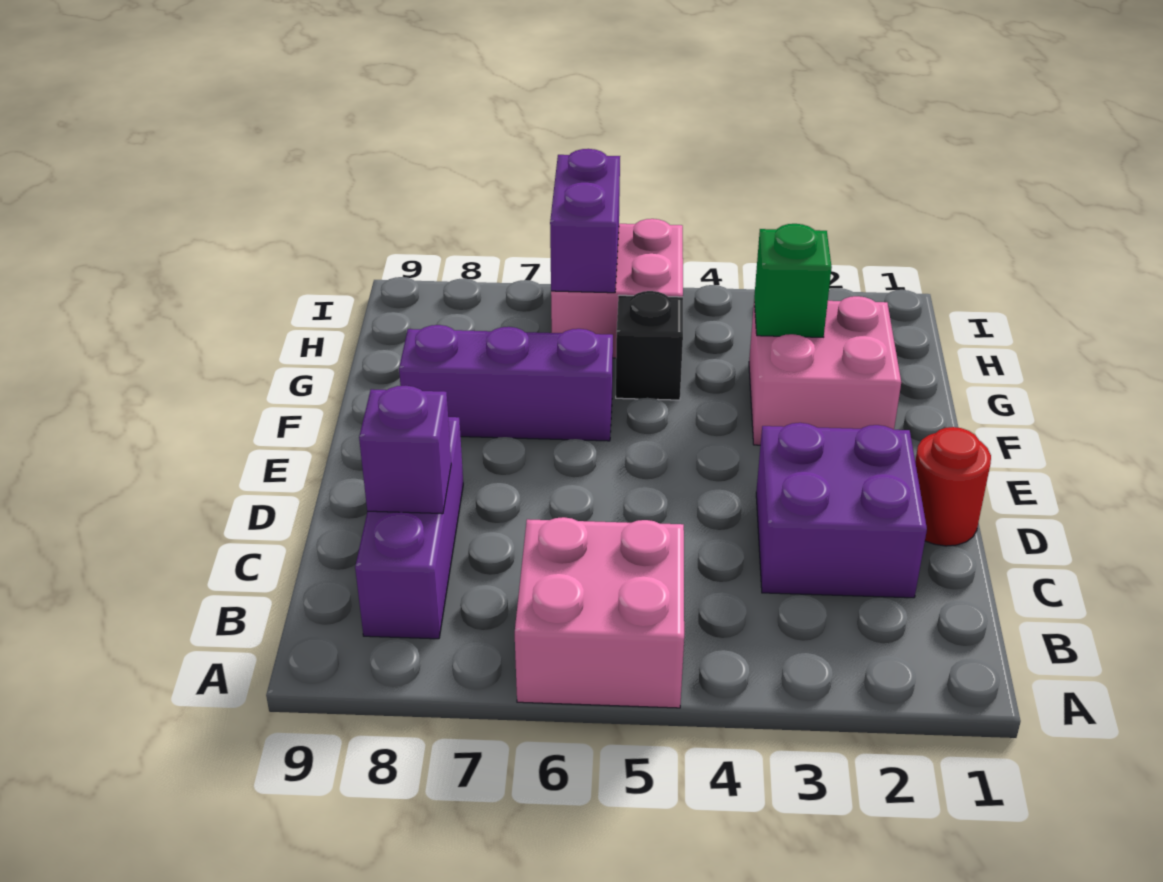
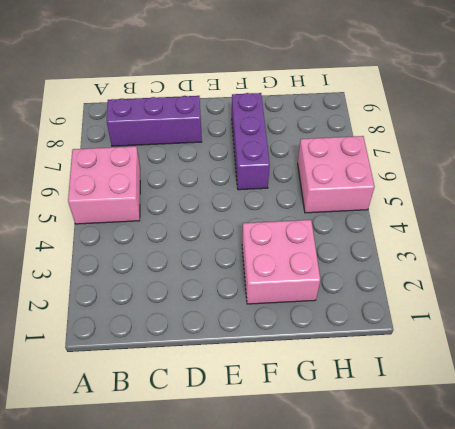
none -> purple 2x2 brick [756,423,927,598]
none -> red 1x1 round brick [915,427,991,546]

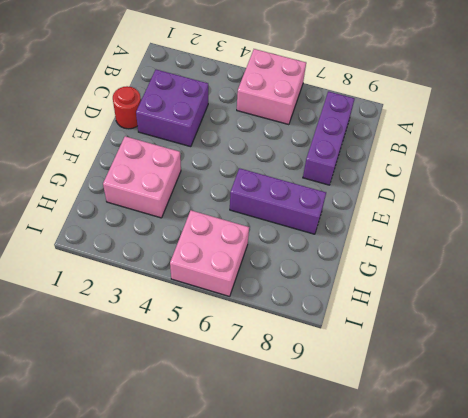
none -> black 1x1 brick [616,291,683,400]
none -> purple 1x1 brick [359,386,451,514]

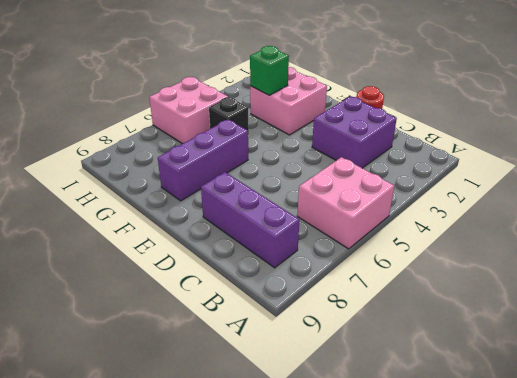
none -> purple 1x1 brick [359,386,451,514]
none -> purple 1x2 brick [550,149,620,293]

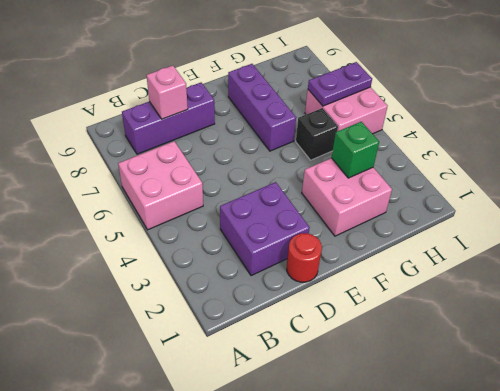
pink 1x1 brick [146,66,188,119] -> purple 1x1 brick [359,386,451,514]
purple 1x2 plate [308,62,372,106] -> purple 1x2 brick [550,149,620,293]

